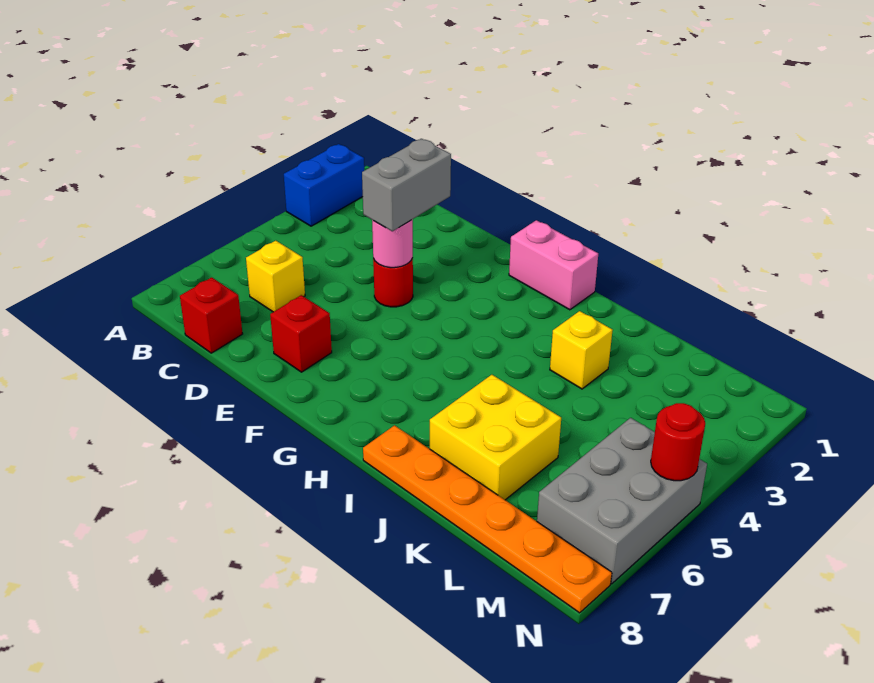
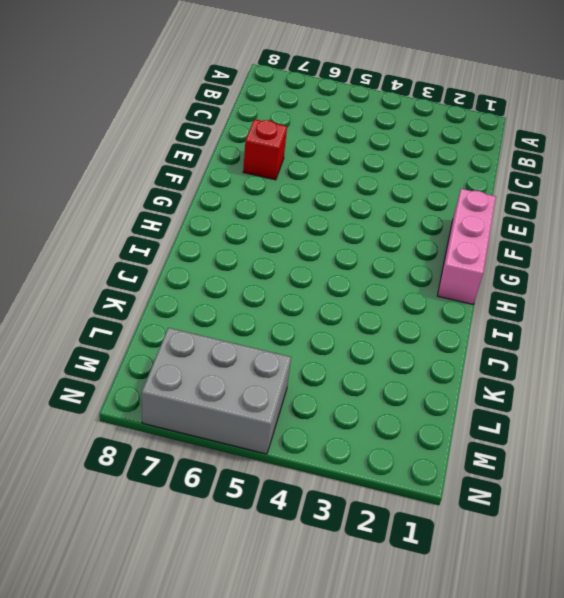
pink 1x3 brick [437,189,496,304] -> pink 1x2 brick [509,220,598,310]
none -> blue 1x2 brick [284,144,364,226]
none -> yellow 1x1 brick [246,241,305,312]
none -> red 1x1 brick [180,277,243,353]

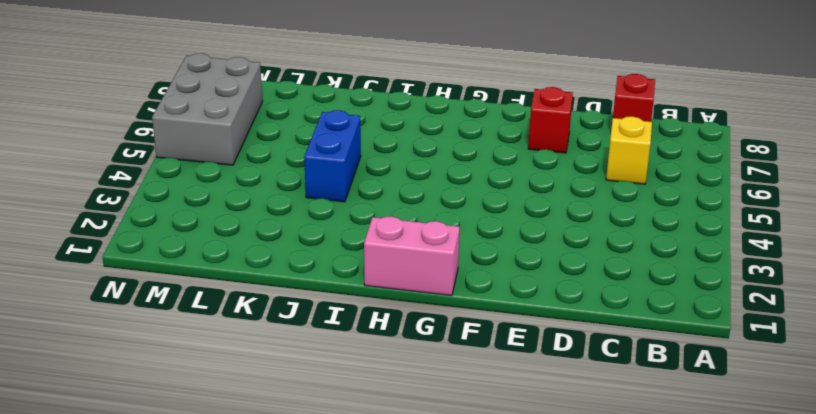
blue 1x2 brick [304,110,361,202] -> blue 1x2 brick moved to [284,144,364,226]
none -> red 1x1 round brick [373,258,413,307]
none -> orange 1x6 plate [363,425,612,613]
none -> yellow 1x1 brick [550,311,613,389]

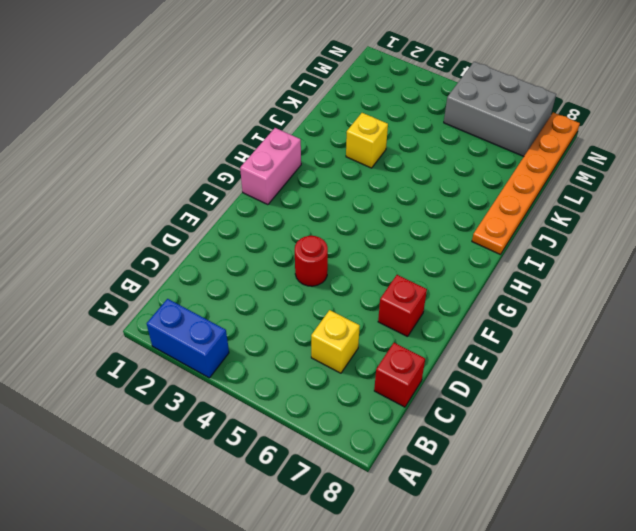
none -> yellow 2x2 brick [430,375,561,500]
none -> pink 1x1 round brick [372,219,413,268]
none -> red 1x1 round brick [651,403,705,481]

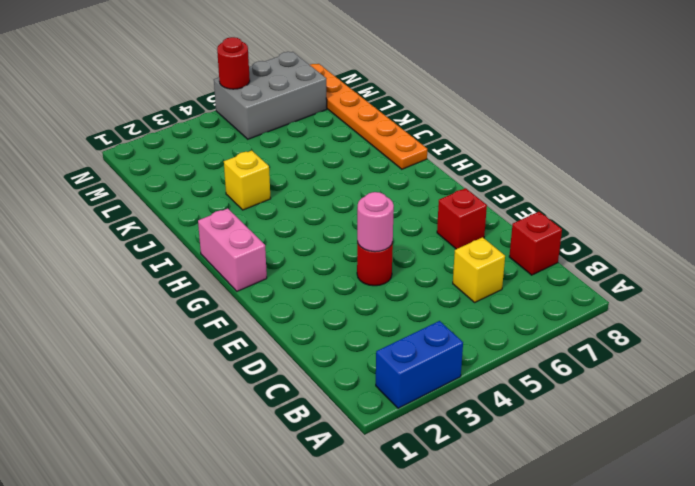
none -> yellow 2x2 brick [430,375,561,500]
none -> grey 1x2 brick [362,139,451,231]

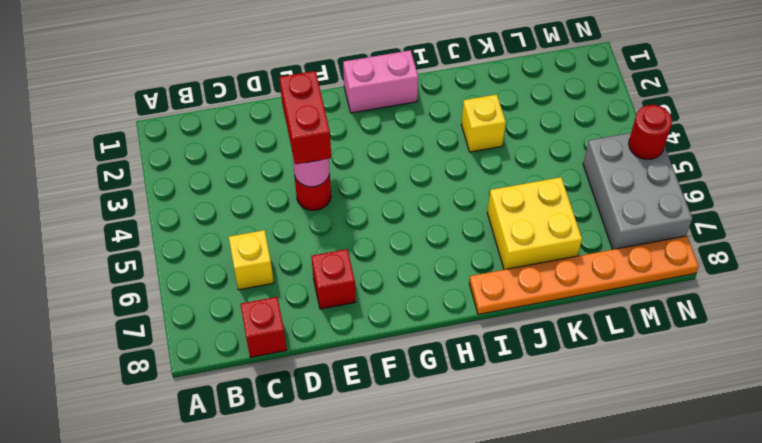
red 1x2 brick [279,71,331,164] -> grey 1x2 brick [362,139,451,231]
none -> blue 1x2 brick [284,144,364,226]

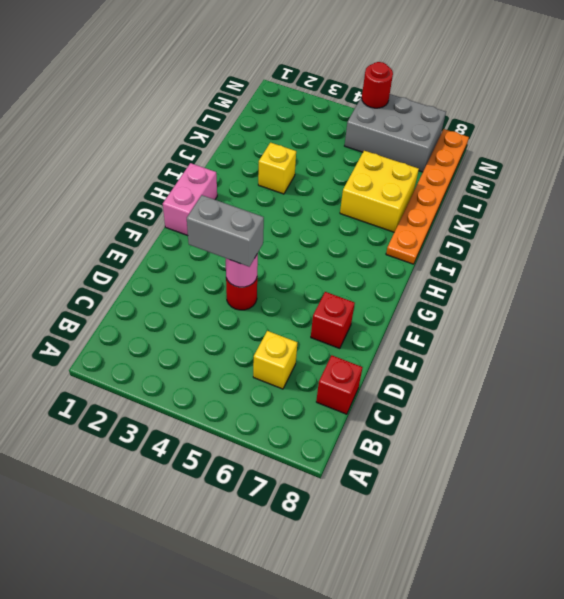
none -> blue 1x2 brick [284,144,364,226]

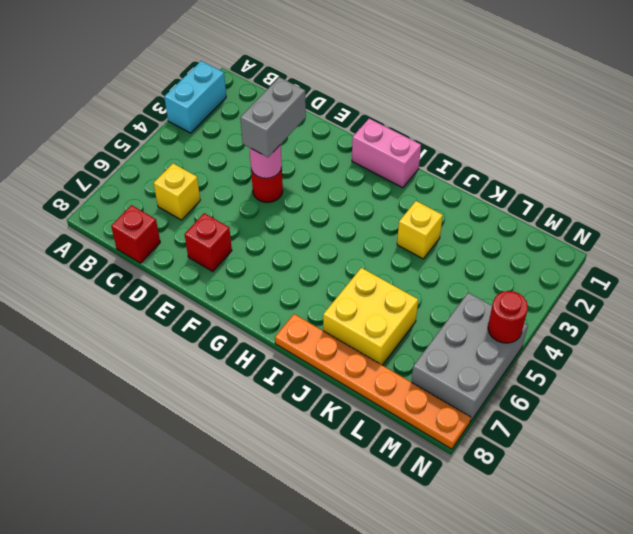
cyan 1x2 brick [164,61,226,133] -> blue 1x2 brick [284,144,364,226]

